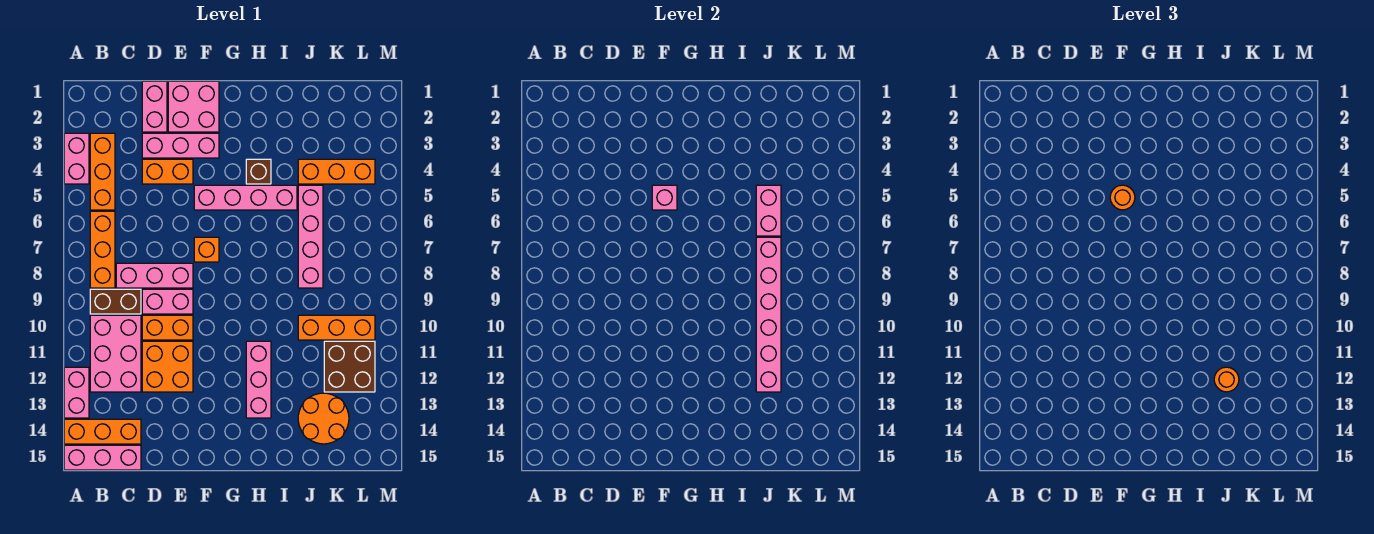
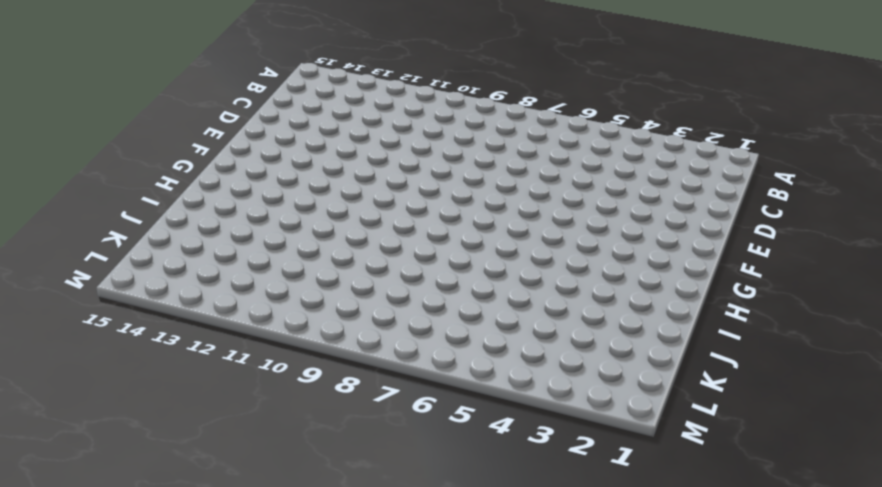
none -> pink 1x2 brick [64,133,89,184]
none -> pink 1x2 brick [64,367,89,418]
none -> orange 1x3 brick [64,419,141,444]
none -> pink 1x3 brick [64,445,141,470]

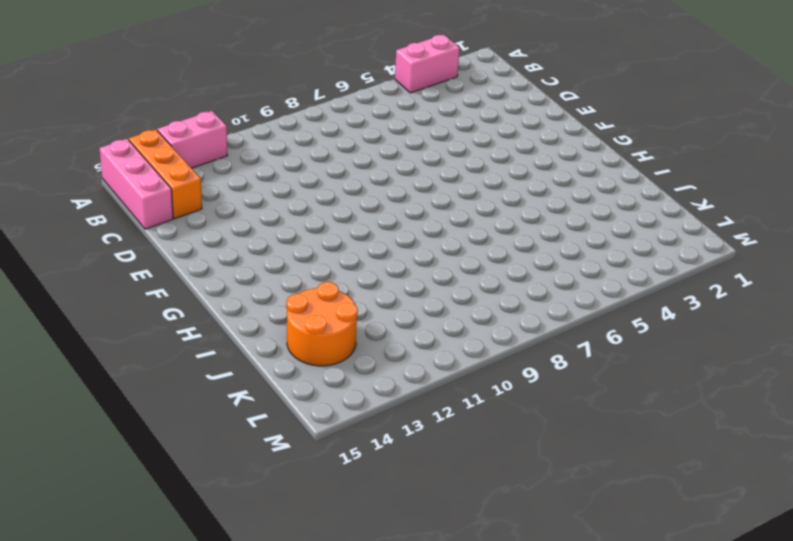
none -> orange 1x3 brick [90,133,115,210]
none -> orange 1x3 brick [90,211,115,288]
none -> brown 1x2 brick [90,289,141,314]
none -> pink 2x3 brick [90,315,141,392]

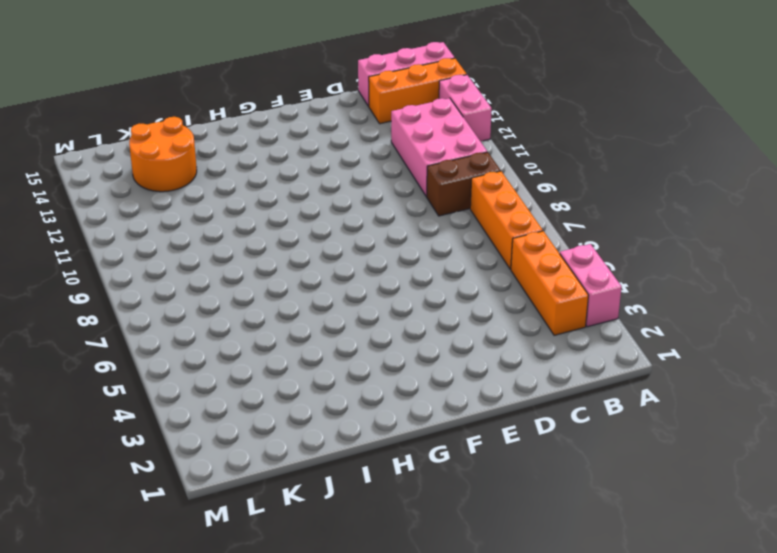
none -> pink 1x3 brick [116,263,193,288]
none -> pink 1x2 brick [142,81,167,132]
none -> pink 1x3 brick [142,133,219,158]
none -> orange 1x2 brick [142,159,193,184]

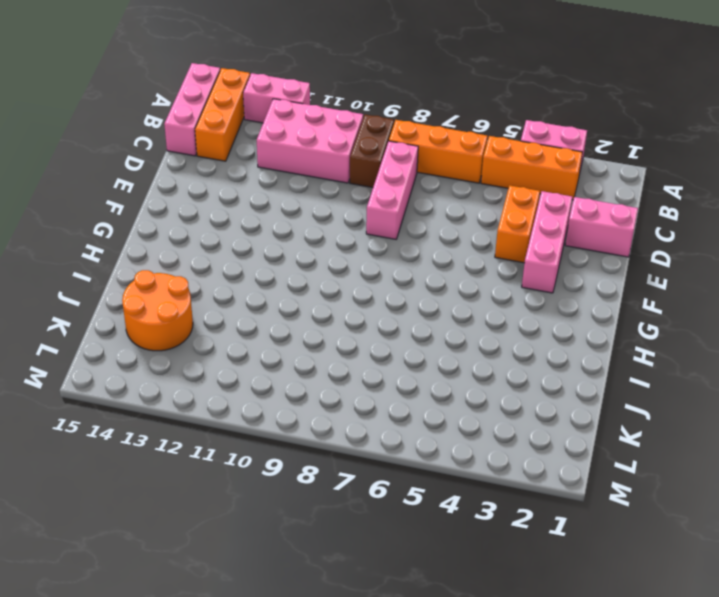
none -> pink 1x2 brick [142,289,193,314]
none -> orange 1x2 brick [142,315,193,340]
none -> orange 2x2 brick [142,341,193,392]
none -> pink 2x2 brick [168,81,219,132]

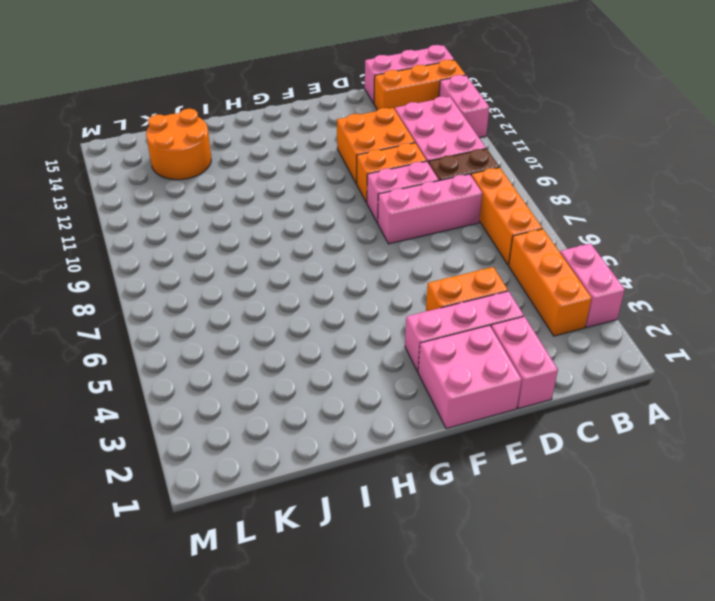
none -> pink 1x4 brick [194,185,297,210]
none -> orange 1x1 brick [194,237,219,262]
none -> brown 1x1 brick [246,159,271,184]
none -> pink 1x3 brick [246,341,271,418]

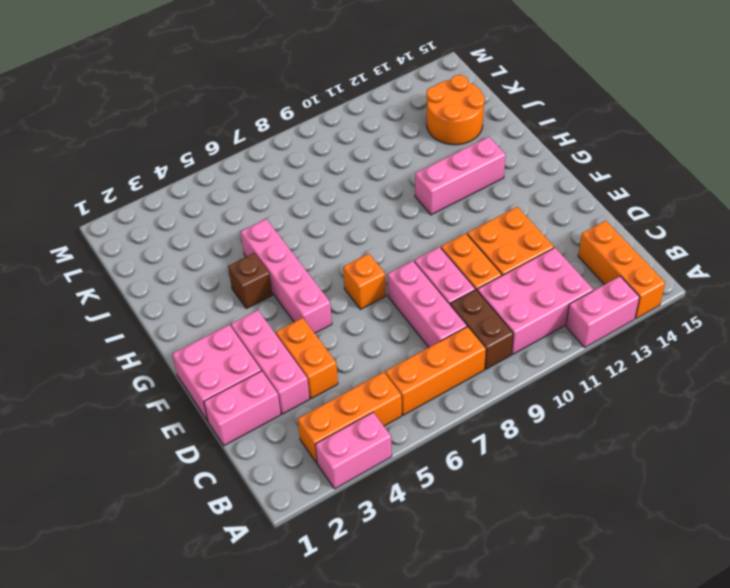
none -> pink 1x3 brick [64,445,141,470]
none -> orange 1x3 brick [298,159,375,184]
none -> pink 1x4 brick [298,185,323,288]
none -> orange 1x3 brick [298,315,375,340]

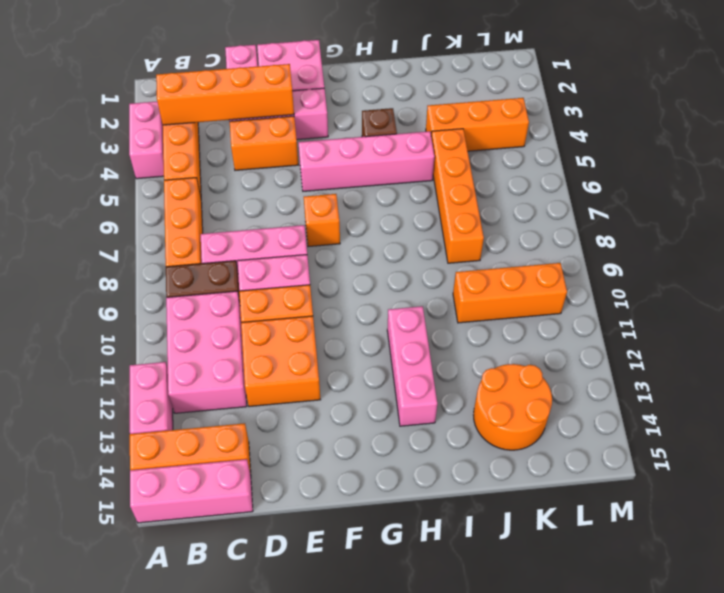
orange 1x4 brick [156,64,294,125] -> none
orange 1x4 brick [431,129,484,263] -> pink 1x4 brick [298,185,323,288]
none -> brown 2x2 brick [324,341,375,392]
none -> pink 1x1 brick [652,185,677,210]
none -> pink 1x2 brick [756,185,781,236]
none -> pink 1x6 brick [756,237,781,392]

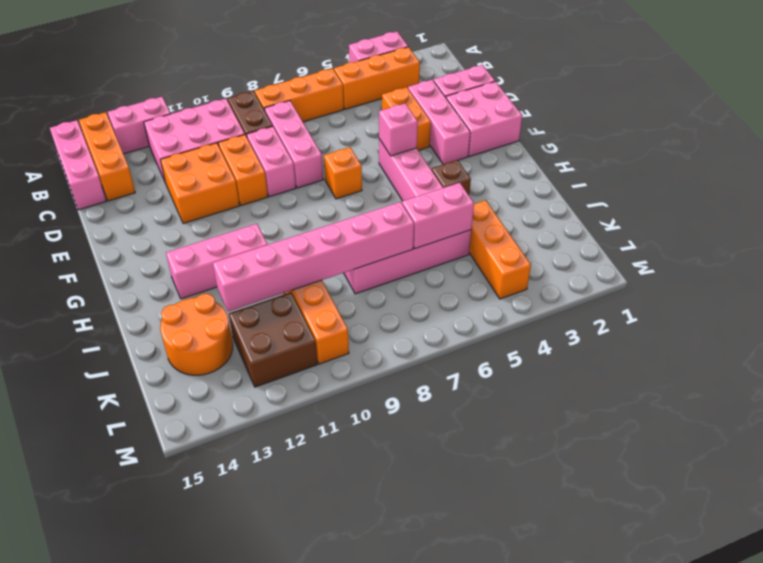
none -> orange 1x1 round brick [1110,185,1135,210]
none -> orange 1x1 round brick [1214,367,1239,392]

